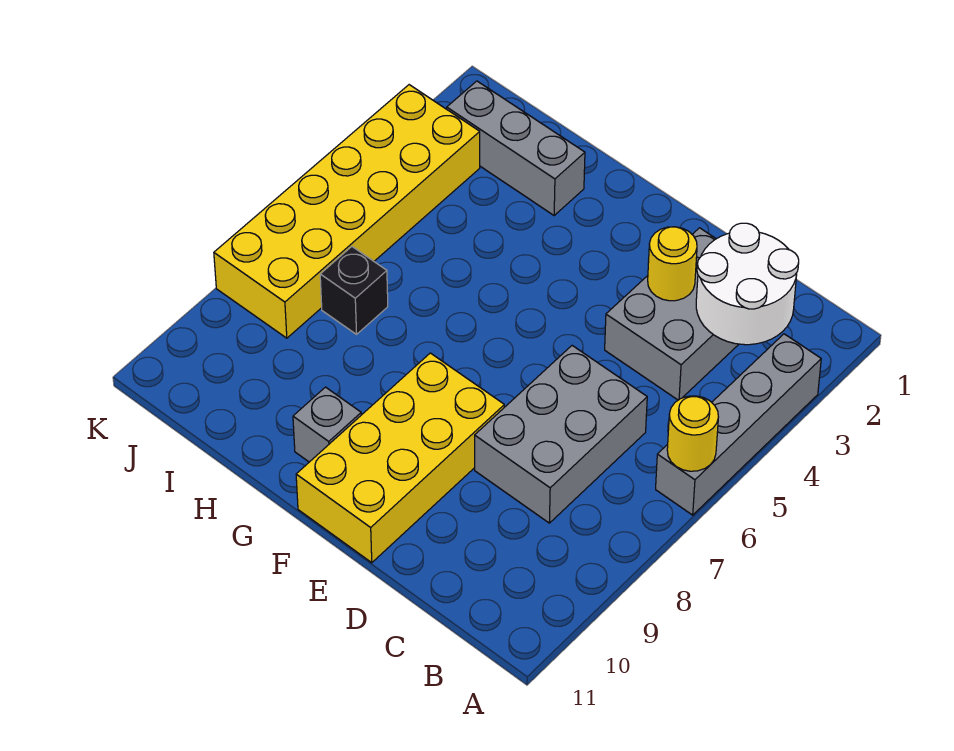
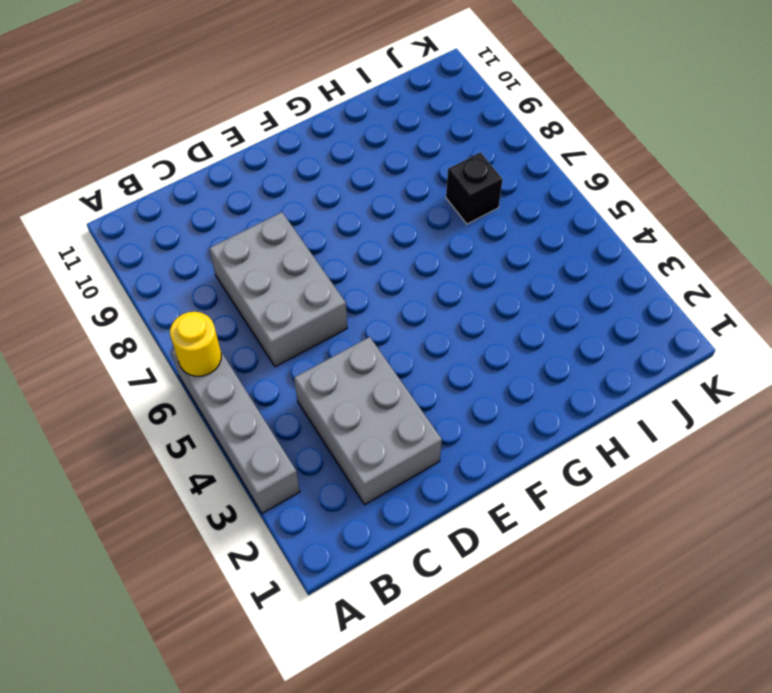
none -> yellow 2x4 brick [296,353,504,563]
none -> grey 1x1 brick [293,387,361,462]

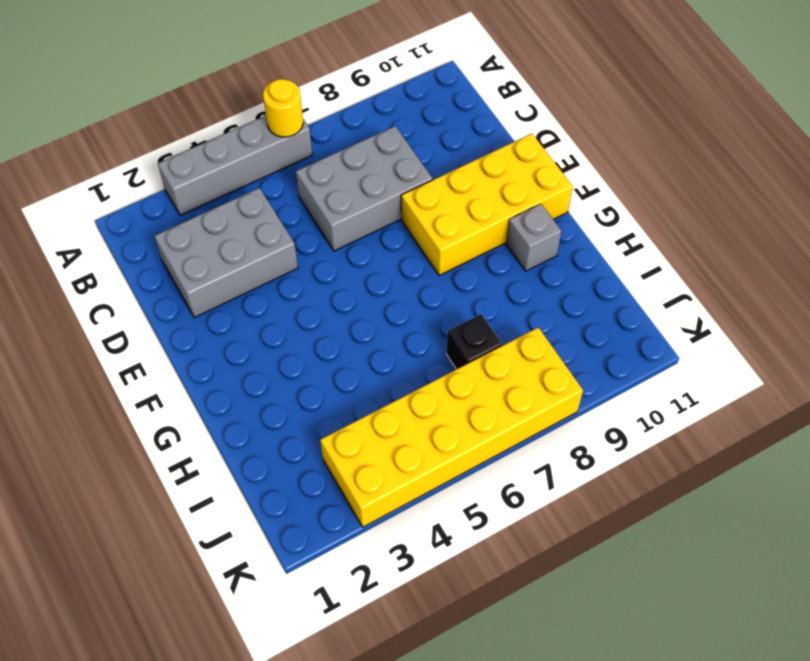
none -> grey 1x3 brick [447,81,585,215]
none -> white 2x2 round brick [696,223,799,345]

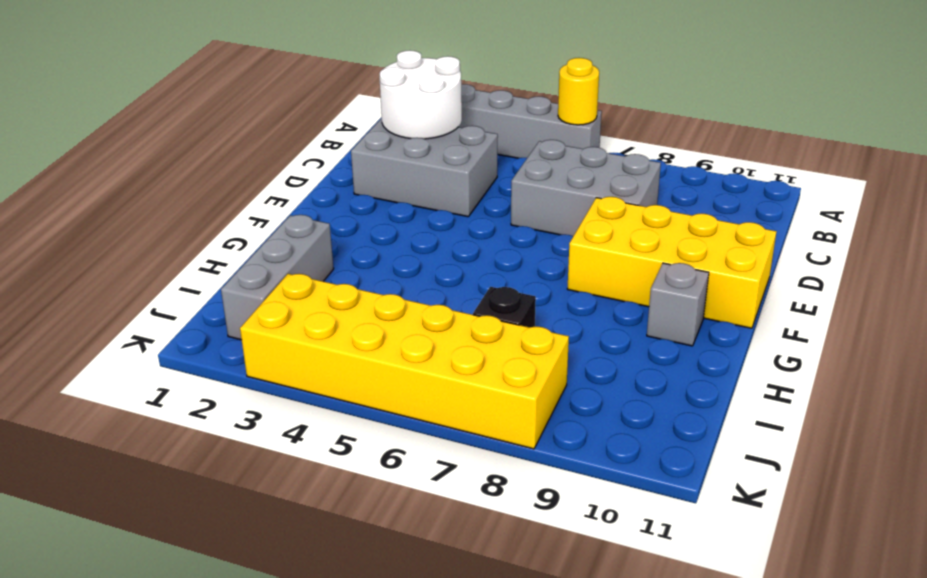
none -> yellow 1x1 round brick [648,227,697,301]

